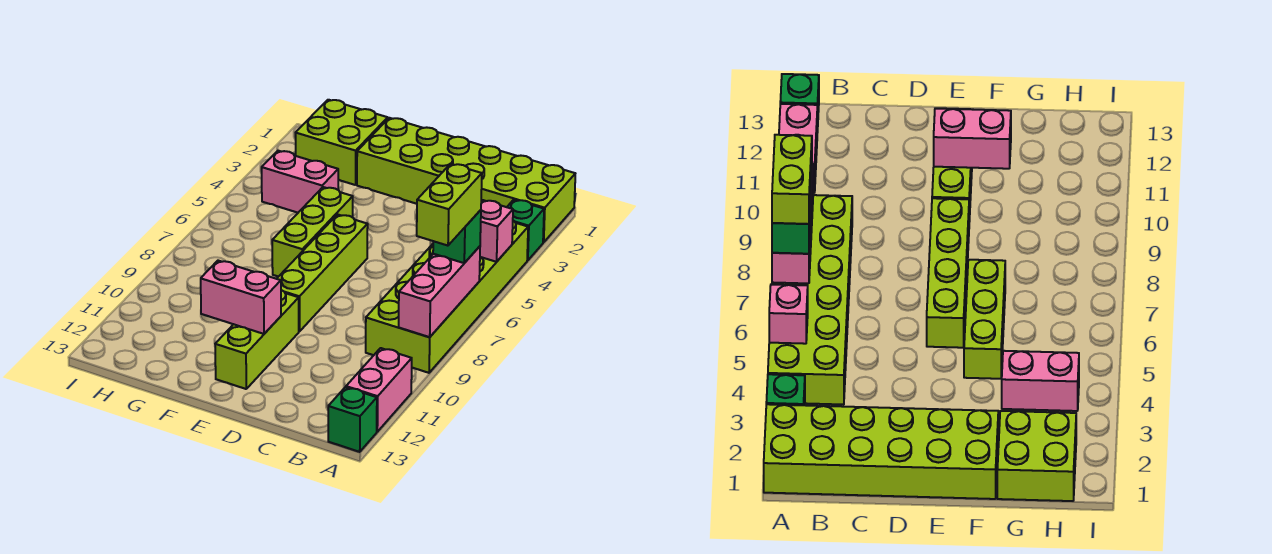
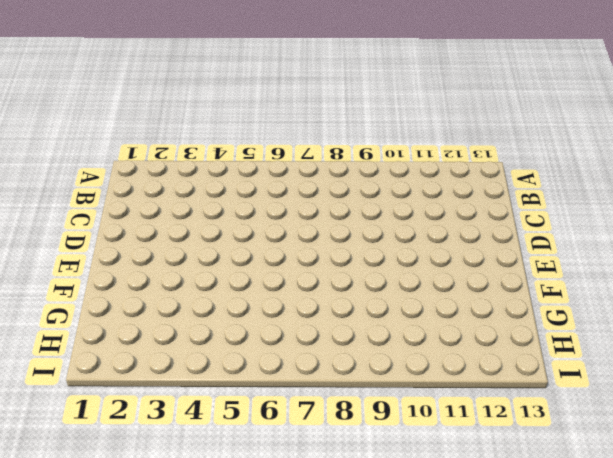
none -> lime 2x6 brick [357,118,575,242]
none -> green 1x1 brick [507,200,544,261]
none -> lime 2x6 brick [366,221,528,373]

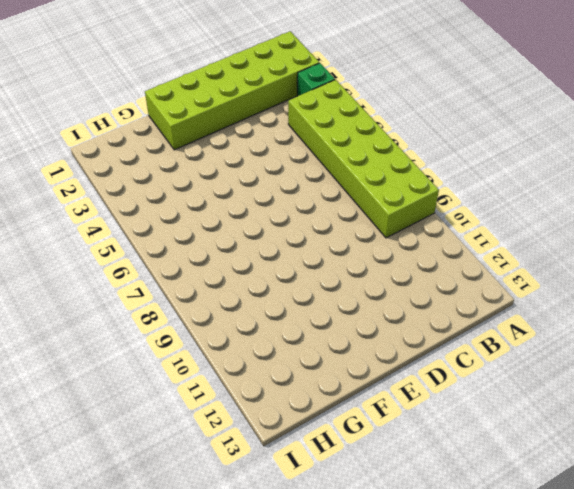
none -> pink 1x2 brick [346,348,412,432]
none -> green 1x1 brick [328,387,377,452]
none -> lime 1x4 brick [277,214,368,331]

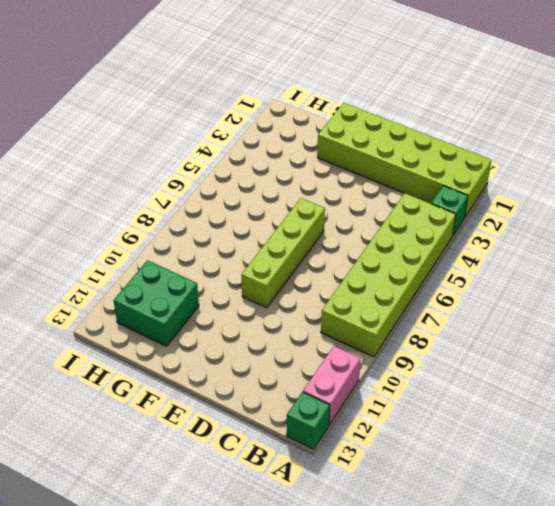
green 2x2 brick [114,260,199,346] -> none
none -> lime 1x3 brick [215,290,299,389]
none -> lime 1x3 brick [272,187,353,277]
none -> lime 2x2 brick [296,100,388,185]

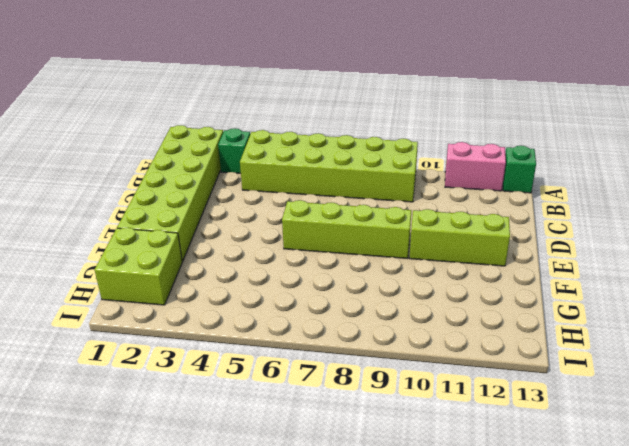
none -> lime 1x3 brick [272,187,353,277]
none -> pink 1x2 brick [262,151,338,213]
none -> pink 1x1 brick [480,200,513,262]

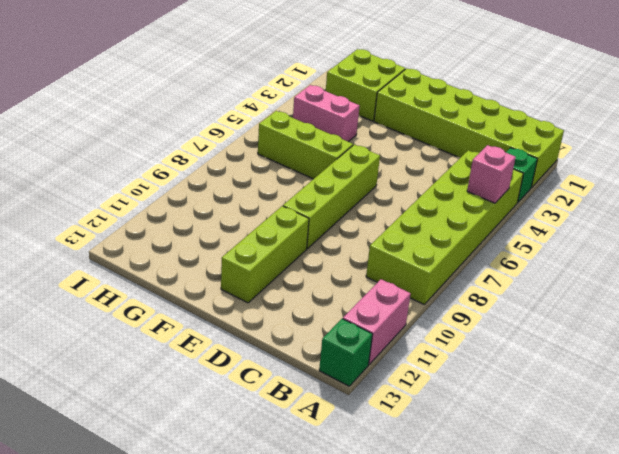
lime 1x3 brick [258,111,353,179] -> lime 1x3 brick turned to [272,187,353,277]
none -> pink 1x3 brick [399,246,480,337]
none -> pink 1x2 brick [201,261,281,334]
none -> green 1x1 brick [433,210,481,263]

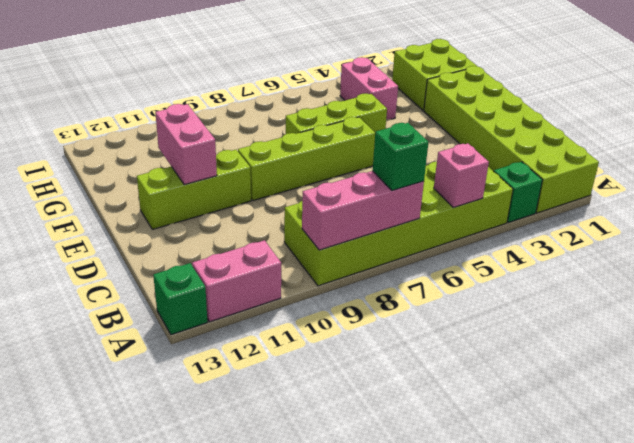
none -> lime 1x2 brick [417,164,482,246]

